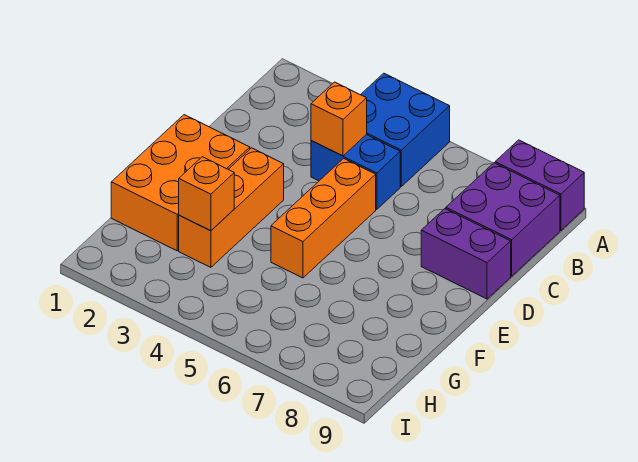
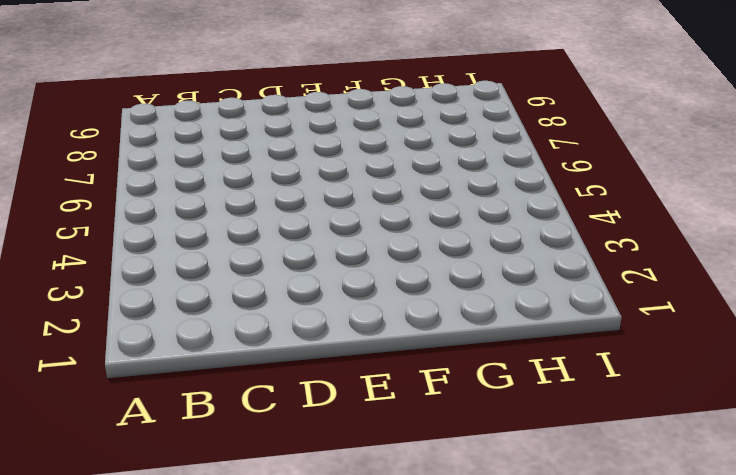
none -> blue 2x2 brick [361,73,450,186]
none -> purple 1x2 brick [495,140,584,230]

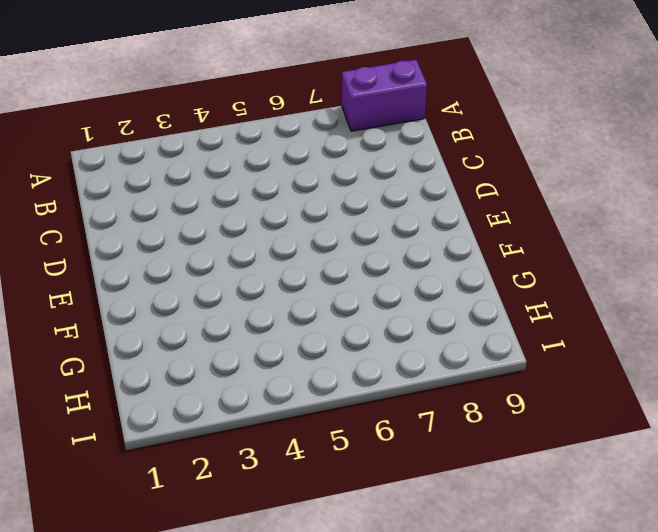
none -> blue 2x2 brick [361,73,450,186]
none -> purple 2x2 brick [446,163,560,276]

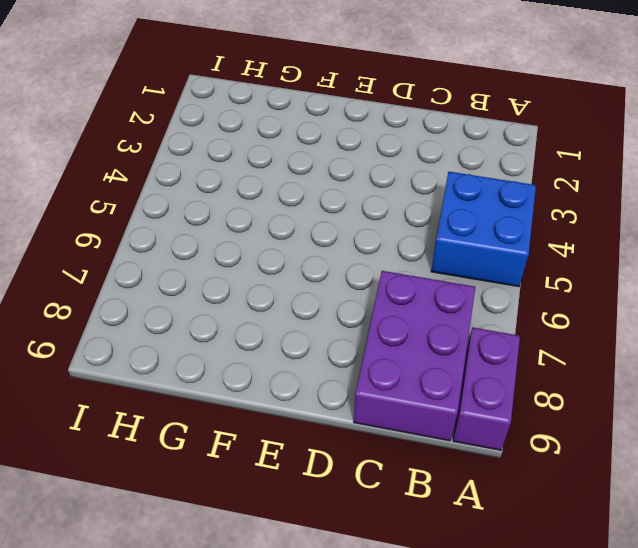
purple 2x3 brick [354,271,475,441] -> purple 2x2 brick [446,163,560,276]
none -> blue 1x2 brick [311,135,400,209]
none -> orange 1x3 brick [271,158,376,278]

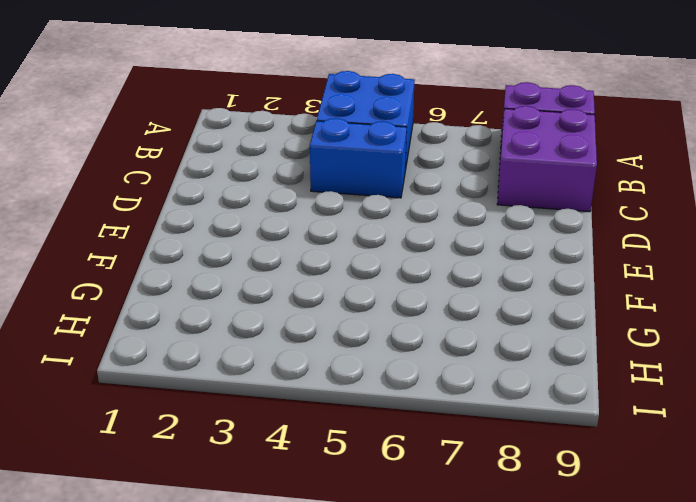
none -> orange 1x3 brick [271,158,376,278]
none -> purple 1x2 brick [421,209,511,299]

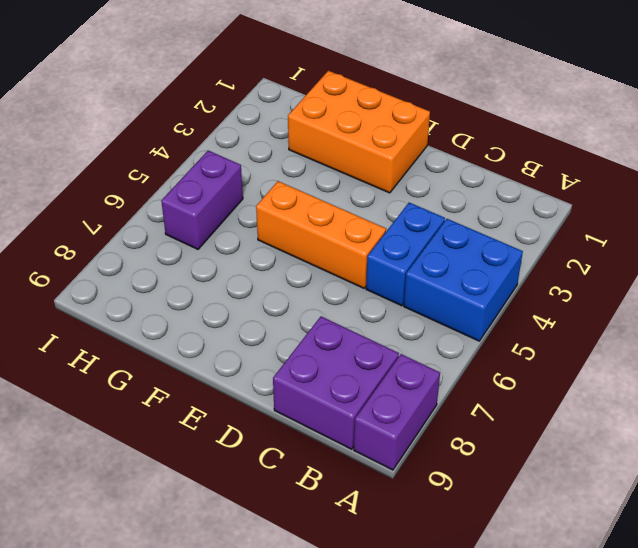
purple 1x2 brick [161,151,243,249] -> purple 1x2 brick moved to [421,209,511,299]
none -> orange 1x3 brick [179,148,284,267]
none -> orange 1x1 brick [311,82,367,156]

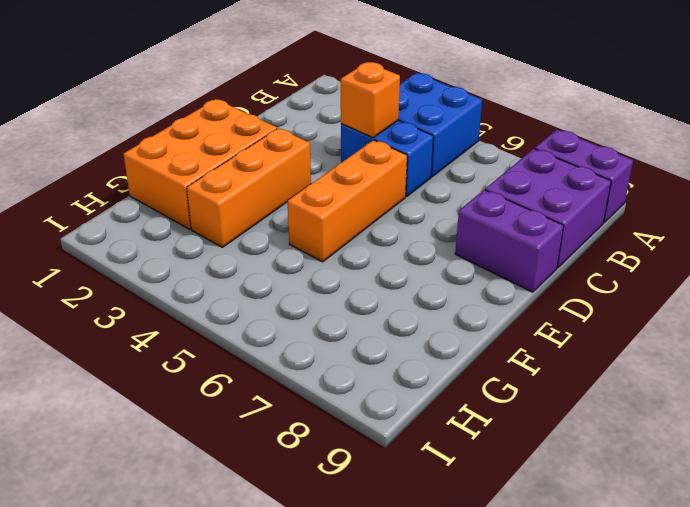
none -> orange 1x1 brick [179,157,234,231]

